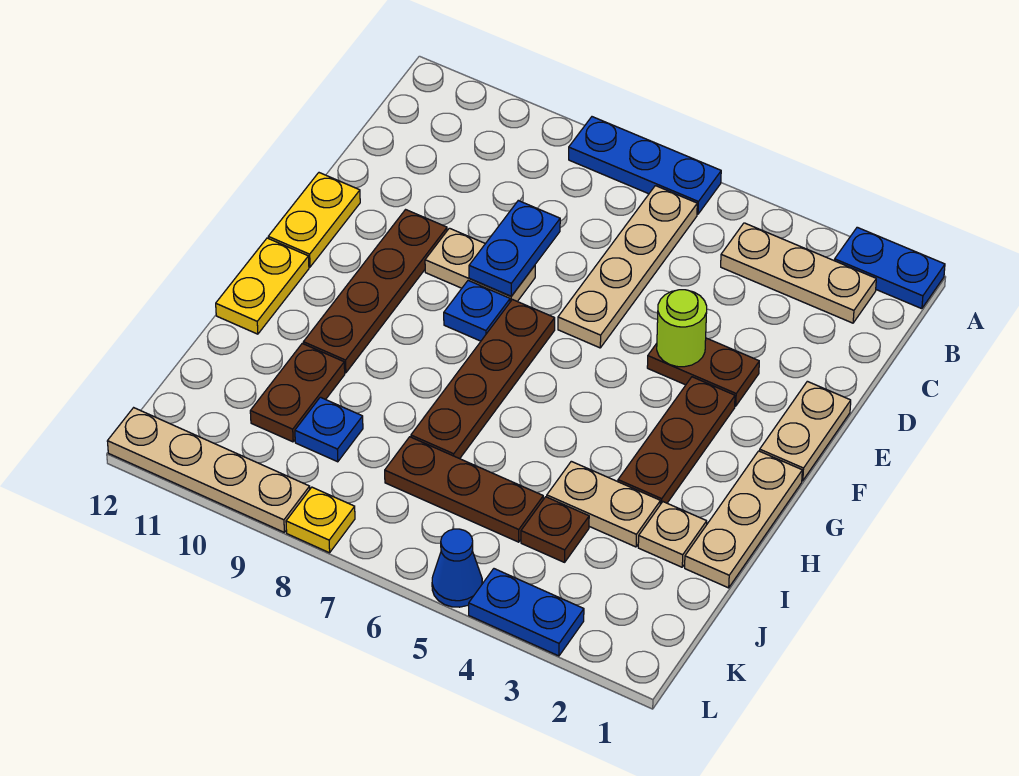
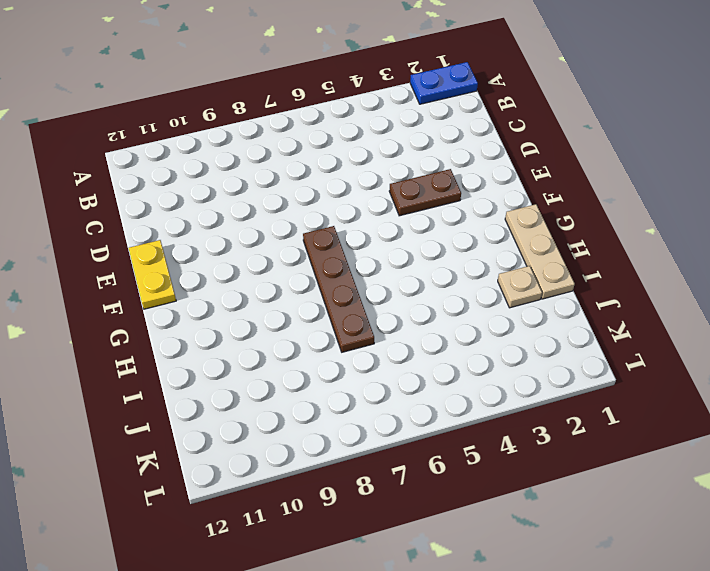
none -> blue 1x3 plate [569,117,721,214]
none -> tan 1x3 plate [721,223,876,323]
none -> tan 1x4 plate [558,186,697,348]

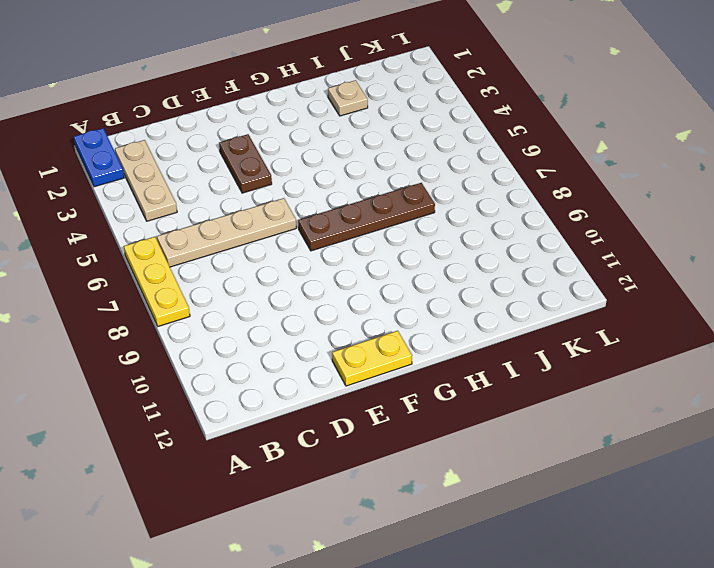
yellow 1x3 plate [124,237,190,326] -> blue 1x3 plate [569,117,721,214]
none -> tan 1x2 plate [760,381,851,481]
none -> tan 1x2 plate [425,228,535,302]
none -> brown 1x4 plate [303,210,447,373]

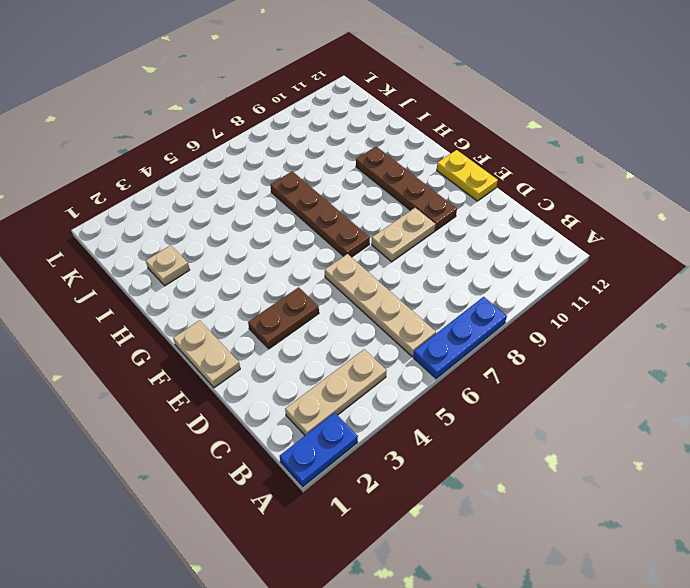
none -> brown 1x3 plate [618,377,735,504]
none -> blue 1x1 plate [444,281,510,341]
none -> tan 1x3 plate [685,451,802,588]

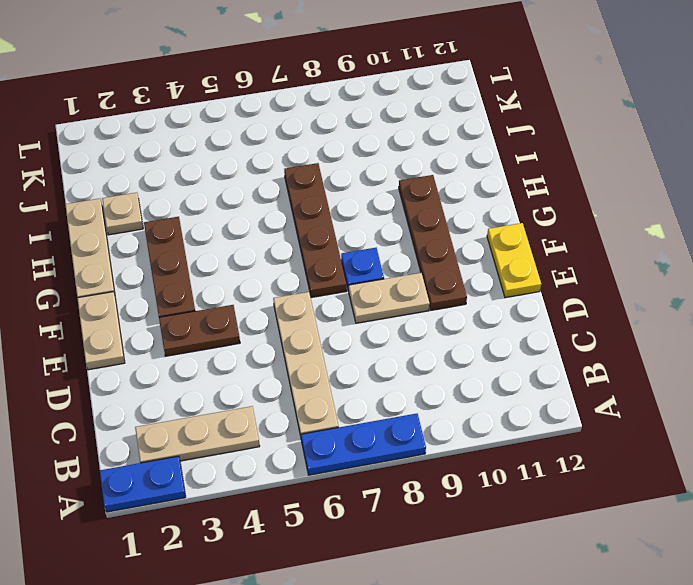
none -> yellow 1x2 plate [216,238,309,334]
none -> tan 1x2 plate [547,461,661,547]
none -> brown 1x2 plate [250,343,345,442]

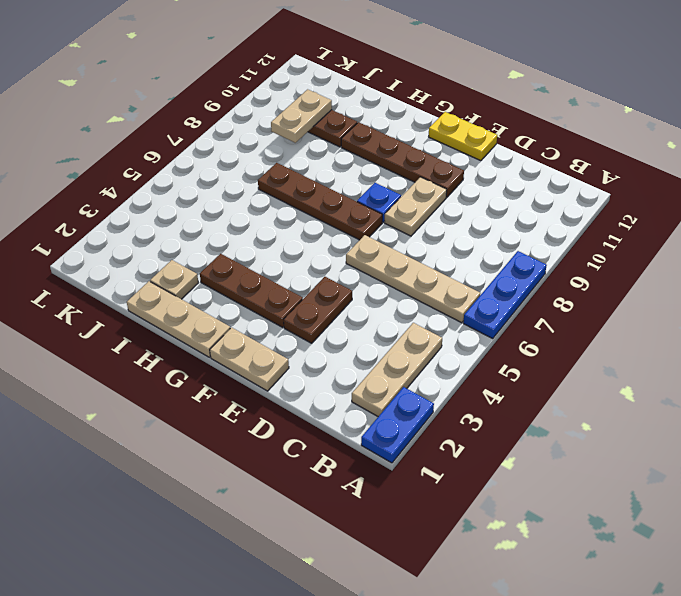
tan 1x2 plate [271,89,332,143] -> tan 1x2 plate moved to [547,461,661,547]
none -> yellow 1x2 plate [216,238,309,334]
none -> brown 1x1 plate [521,497,589,562]
none -> brown 1x3 plate [385,437,543,542]

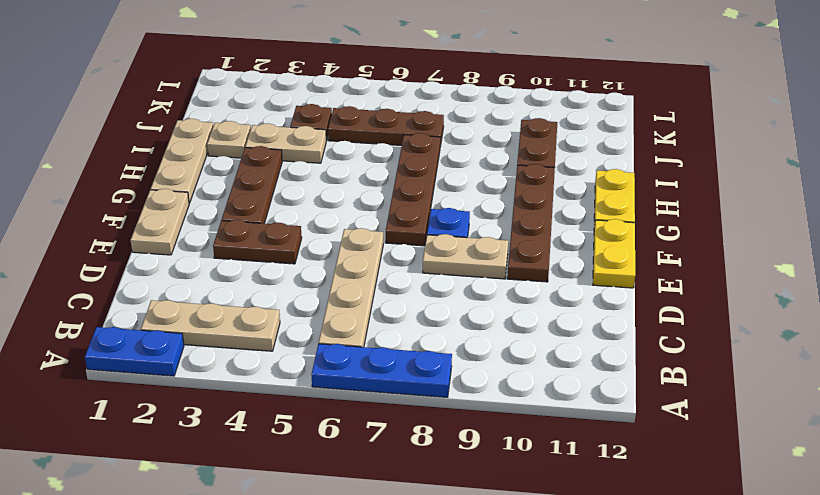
none -> blue 1x1 plate [295,397,363,462]
none -> blue 1x2 plate [469,569,584,656]
none -> blue 1x1 cone [432,529,482,607]

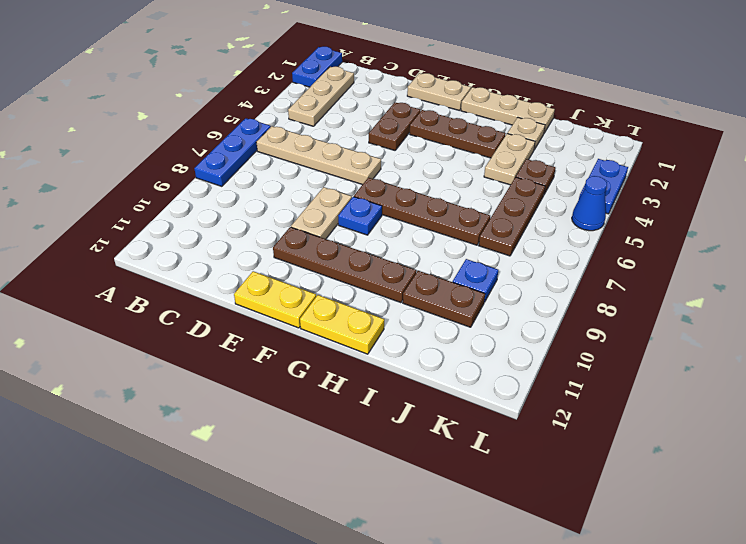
none -> yellow 1x1 plate [286,487,355,553]
none -> tan 1x4 plate [107,408,310,532]
none -> blue 1x2 plate [469,201,560,296]

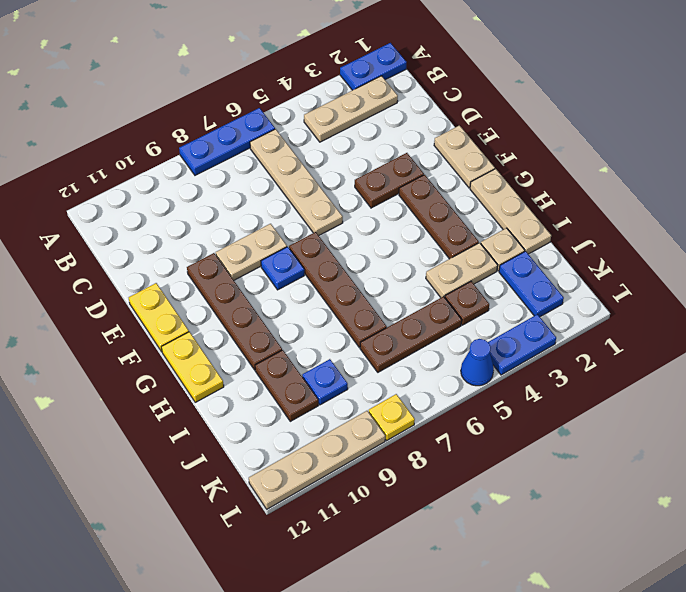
blue 1x2 plate [499,251,564,317] -> blue 1x2 plate moved to [469,201,560,296]
none -> lime 1x1 round brick [657,290,707,367]

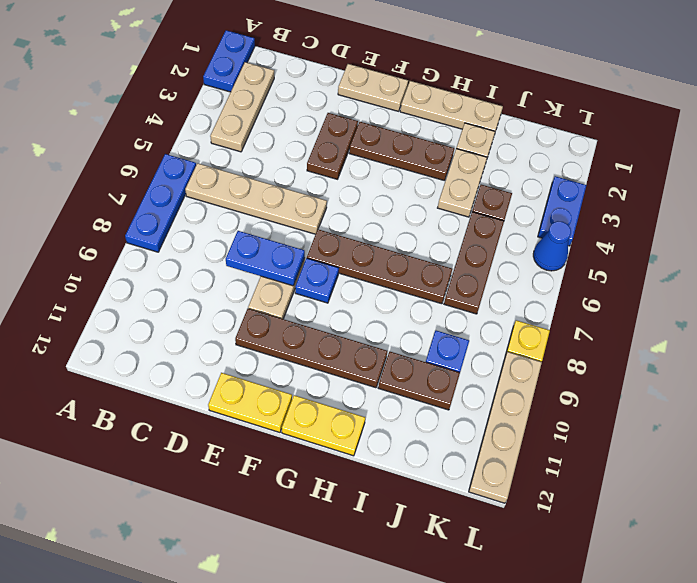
none -> lime 1x1 round brick [657,290,707,367]

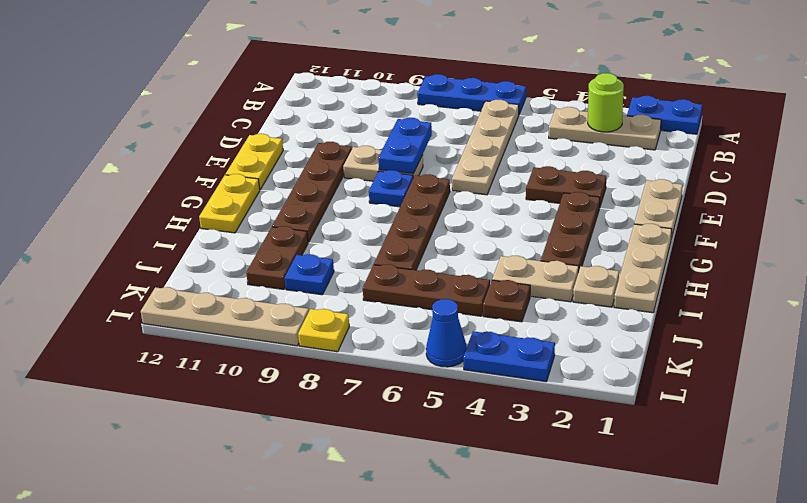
lime 1x1 round brick [588,73,624,132] -> lime 1x1 round brick moved to [657,290,707,367]

